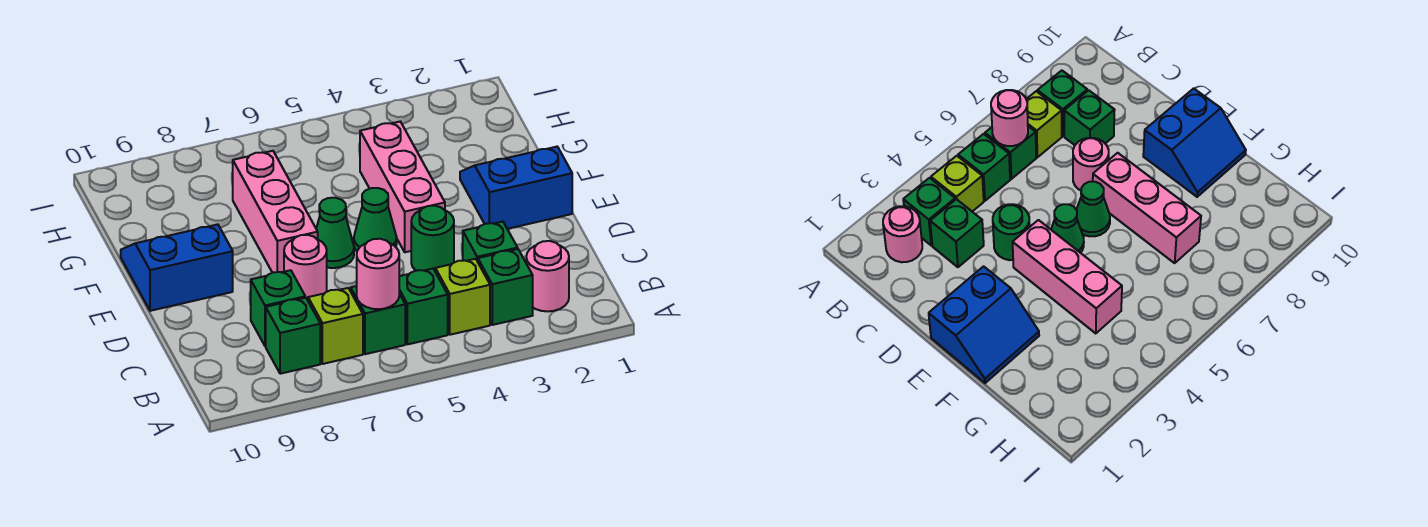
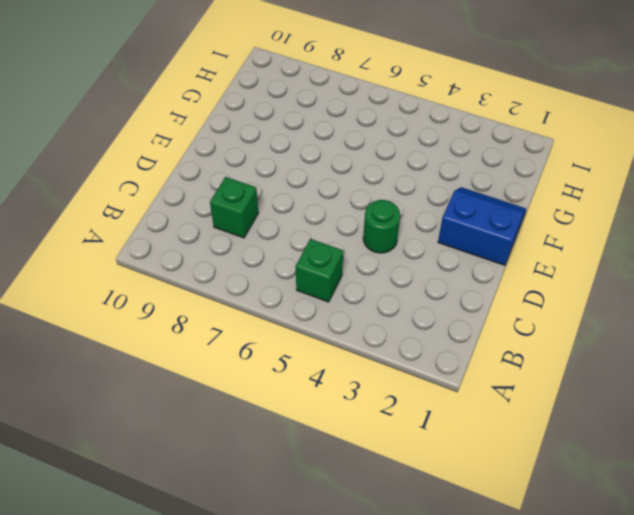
none -> pink 1x1 round brick [526,241,569,311]
none -> green 1x1 brick [478,249,533,325]
none -> lime 1x1 brick [435,259,490,335]

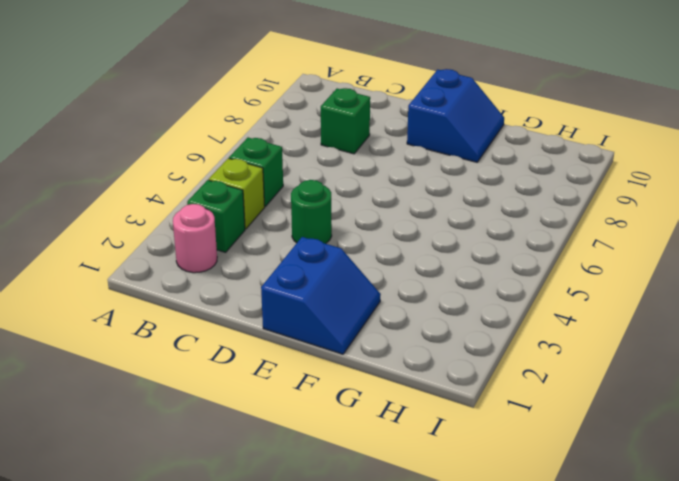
none -> green 1x1 brick [351,286,405,354]
none -> lime 1x1 brick [308,288,363,364]
none -> green 1x1 brick [266,298,320,374]

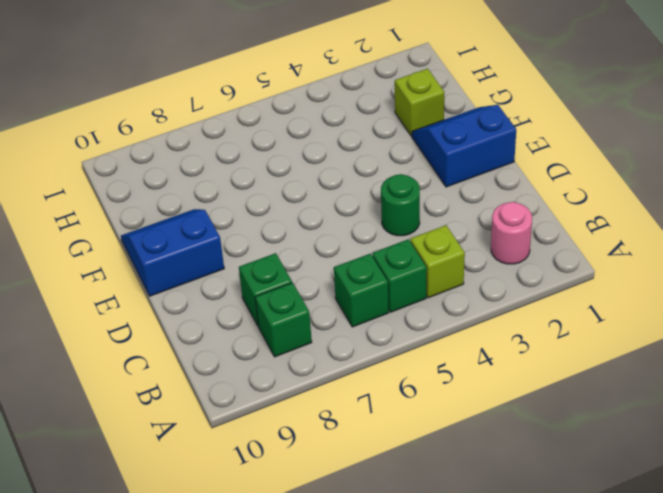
lime 1x1 brick [395,69,444,136] -> lime 1x1 brick moved to [308,288,363,364]
none -> green 1x1 brick [478,249,533,325]
none -> green 1x1 brick [463,222,518,262]
none -> pink 1x1 round brick [284,235,327,300]

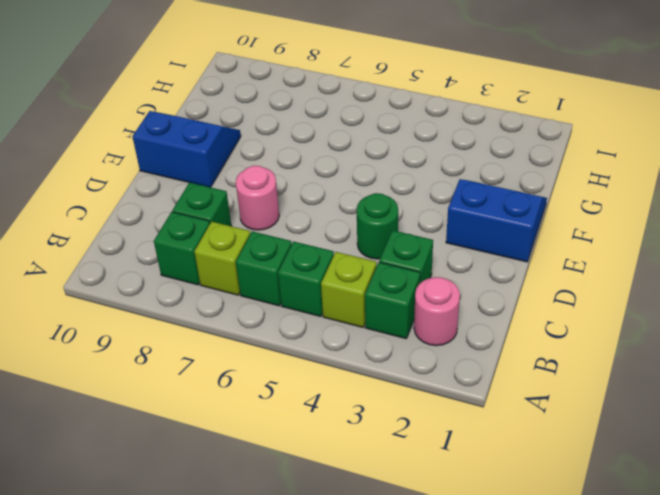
none -> pink 1x3 brick [360,122,445,252]
none -> green 1x1 cone [354,188,397,251]
none -> green 1x1 cone [316,198,354,268]

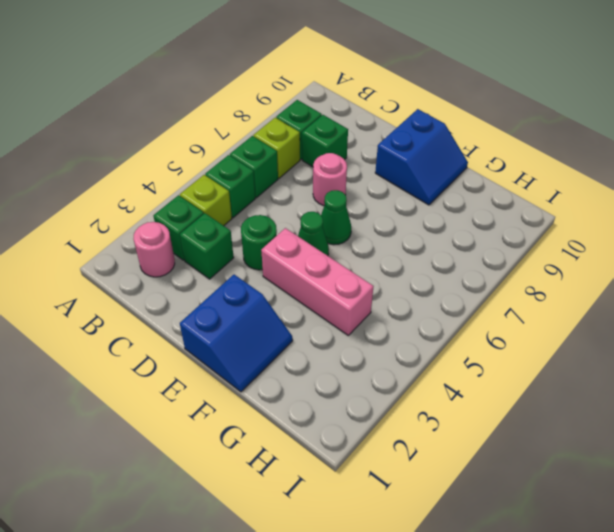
none -> pink 1x3 brick [233,151,318,273]
none -> pink 1x1 round brick [357,239,399,309]

